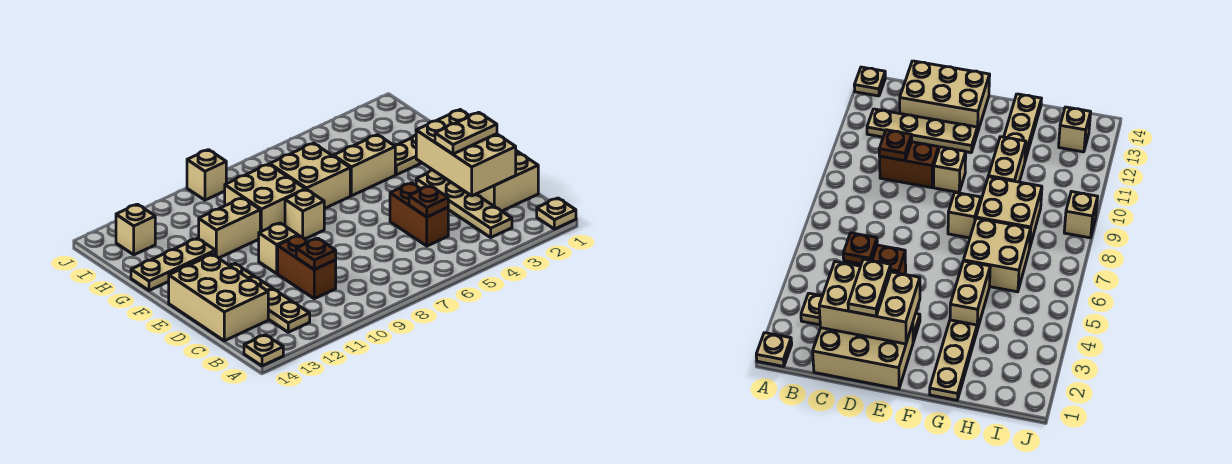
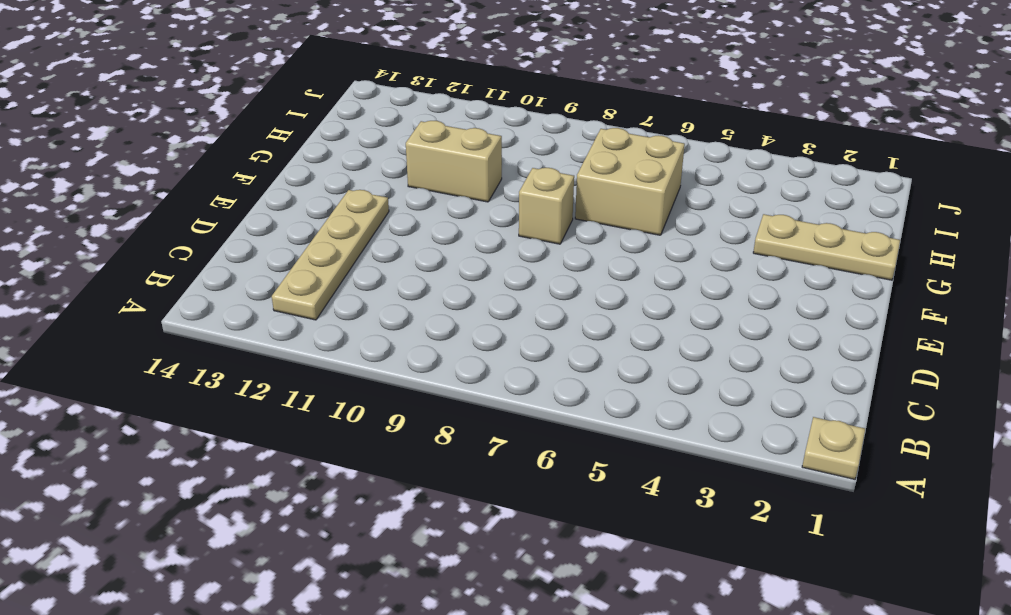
none -> tan 1x1 plate [244,335,283,366]
none -> tan 1x4 plate [416,170,512,237]
none -> tan 2x3 brick [476,151,538,211]

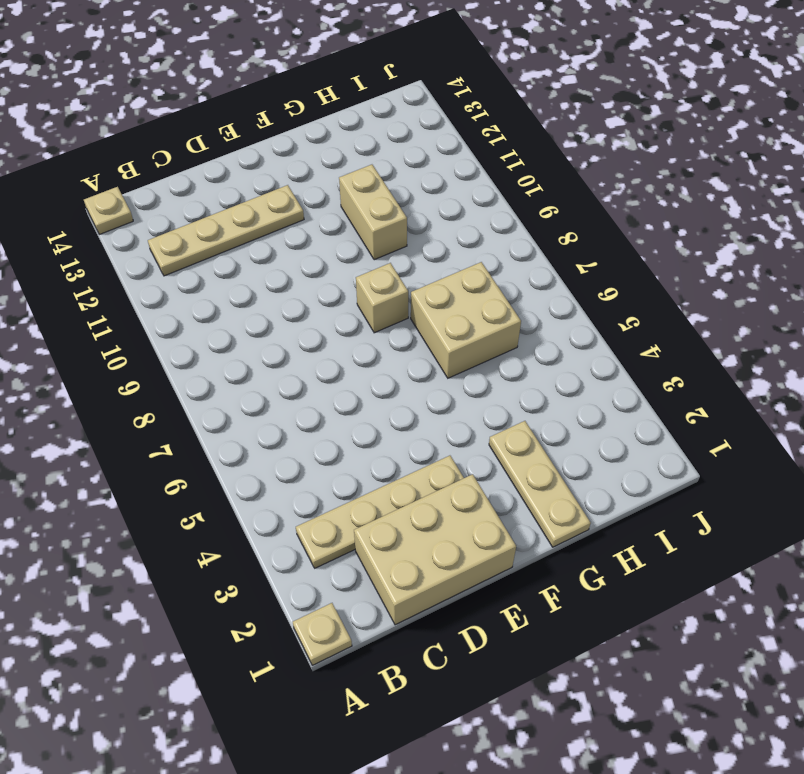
none -> brown 1x2 brick [390,183,448,246]
none -> brown 1x2 brick [278,236,336,299]
none -> tan 2x3 brick [169,255,268,341]

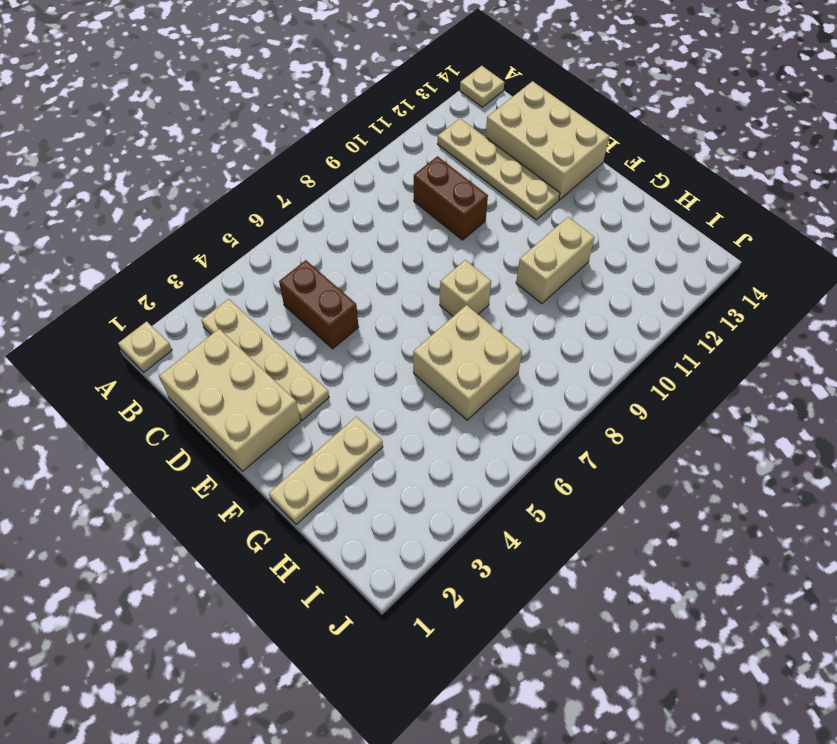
none -> tan 1x1 brick [259,223,298,273]
none -> tan 1x2 brick [334,135,395,196]
none -> tan 2x2 brick [225,164,305,232]

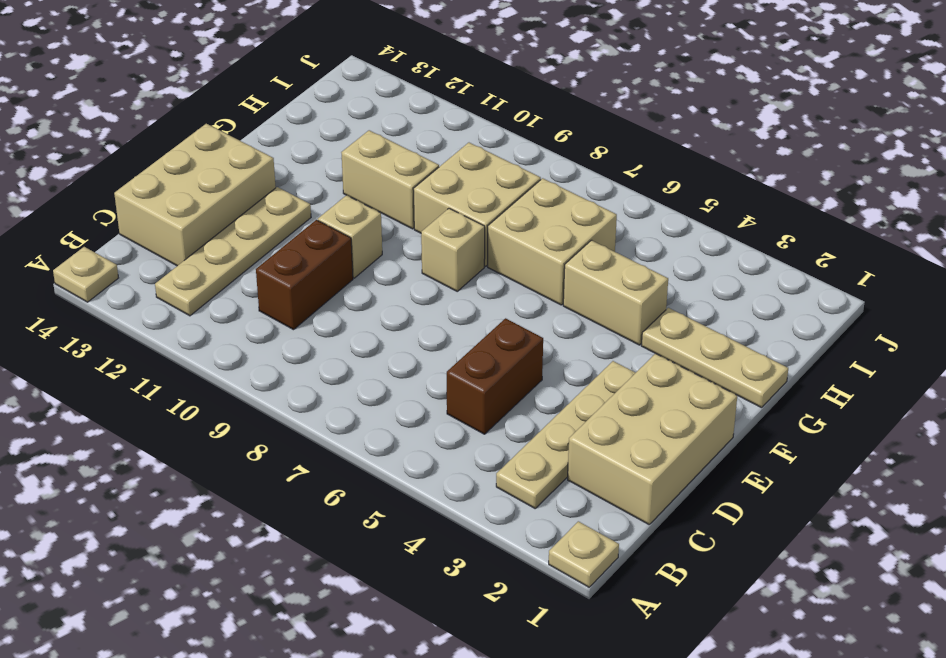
none -> tan 1x3 plate [131,238,215,290]
none -> tan 1x1 brick [116,204,155,255]
none -> tan 1x1 brick [187,150,226,200]

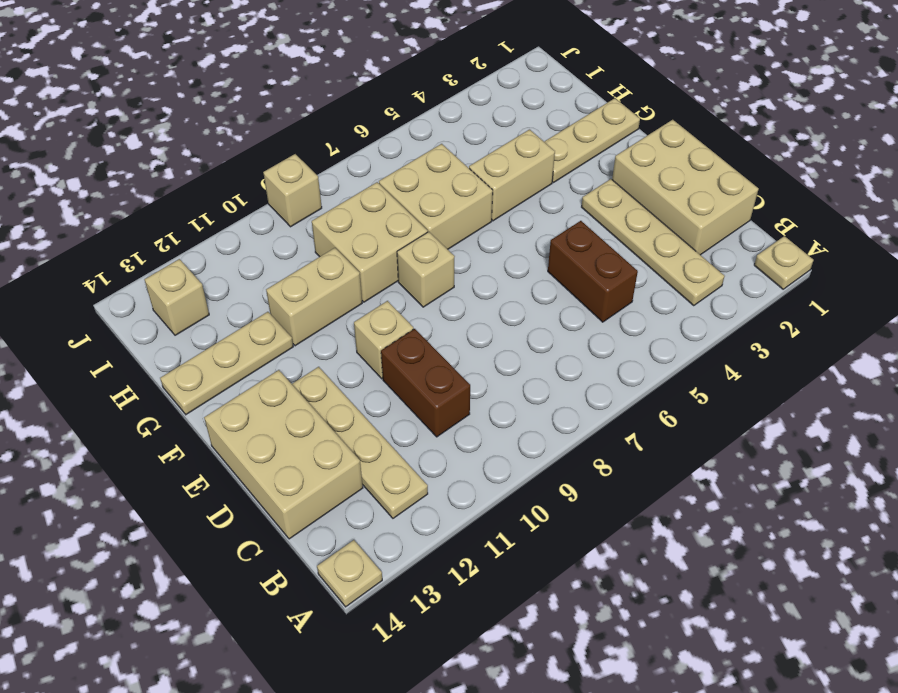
none -> tan 2x3 brick [416,110,516,196]
none -> brown 1x1 plate [409,186,448,217]
none -> brown 1x1 plate [296,238,336,270]

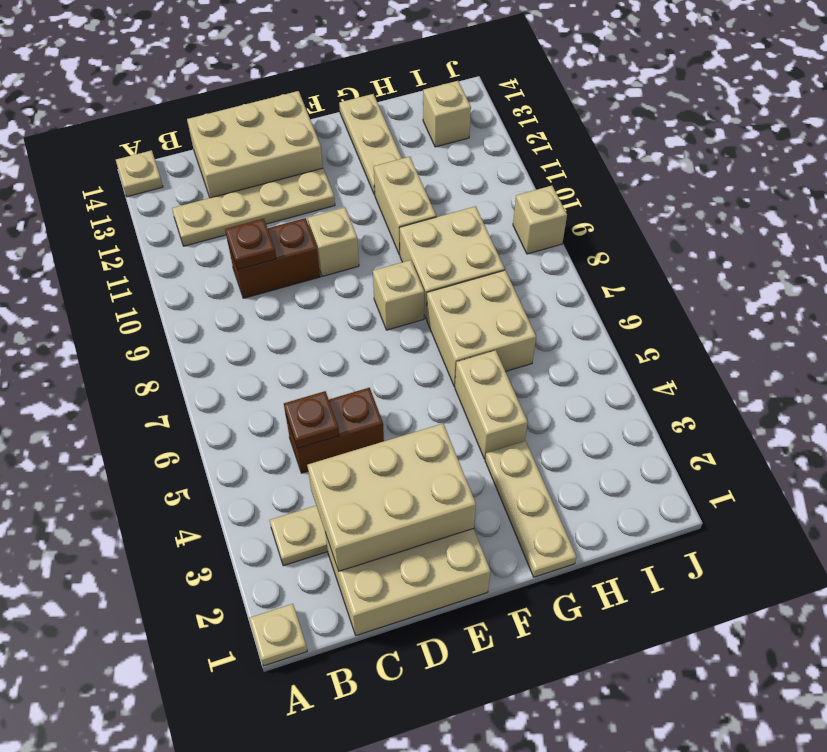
none -> tan 1x2 plate [435,112,497,154]

